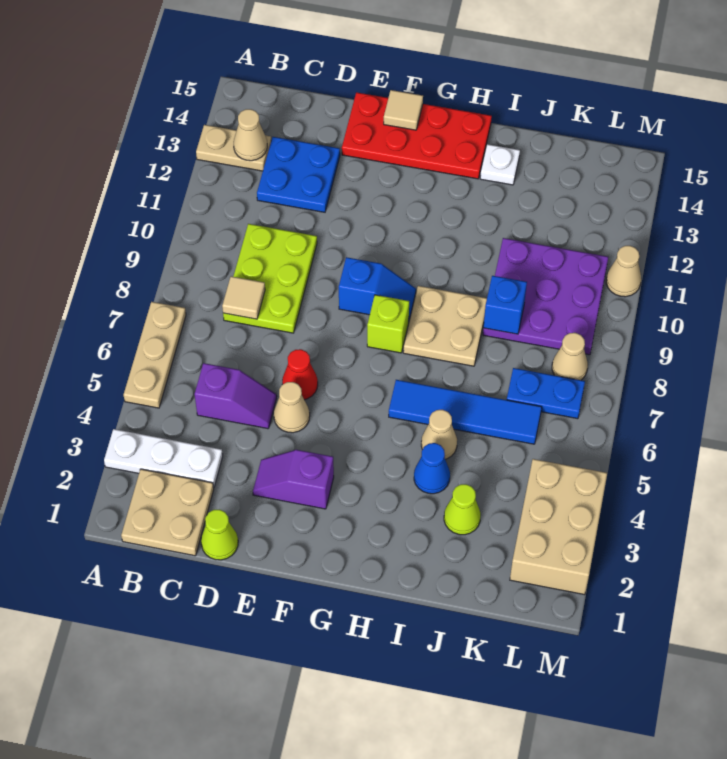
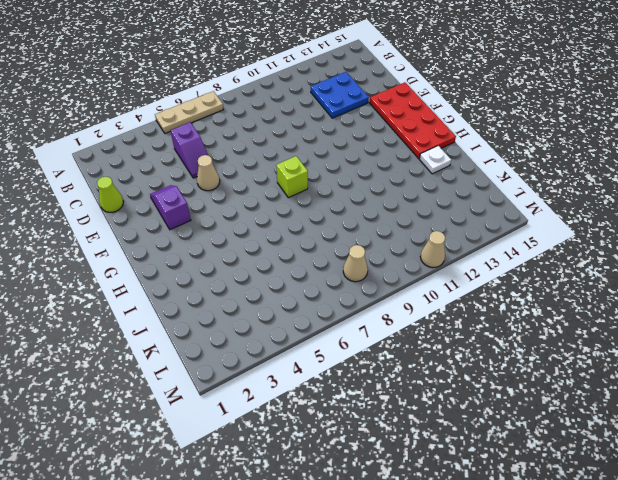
none -> white 1x3 plate [104,429,223,487]
none -> tan 1x2 plate [196,125,271,171]
none -> tan 2x2 plate [121,469,214,556]

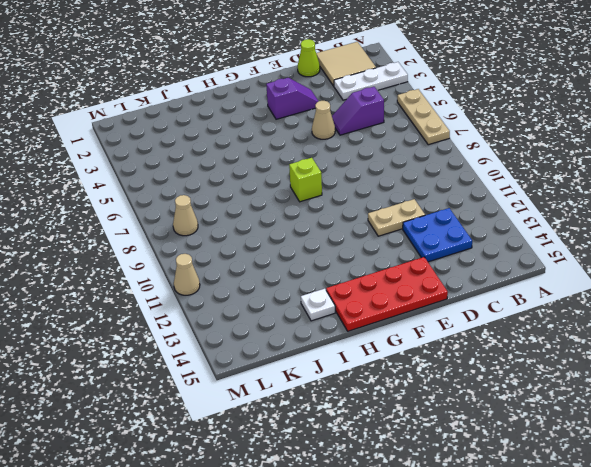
tan 2x2 tile [316,42,376,86] -> tan 2x2 plate [121,469,214,556]
tan 1x2 plate [368,199,425,236] -> tan 1x2 plate moved to [196,125,271,171]
none -> lime 2x3 plate [223,224,317,333]
none -> red 1x1 cone [282,349,318,400]
none -> blue 1x2 slope [339,257,416,320]

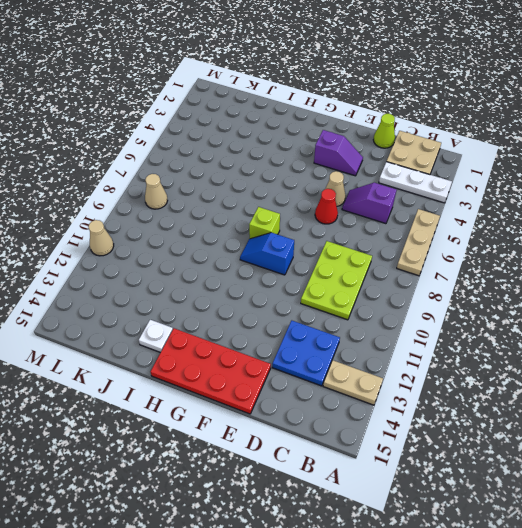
none -> blue 1x4 tile [389,380,542,444]
none -> tan 2x2 plate [403,286,487,366]
none -> blue 1x1 cone [414,443,450,494]

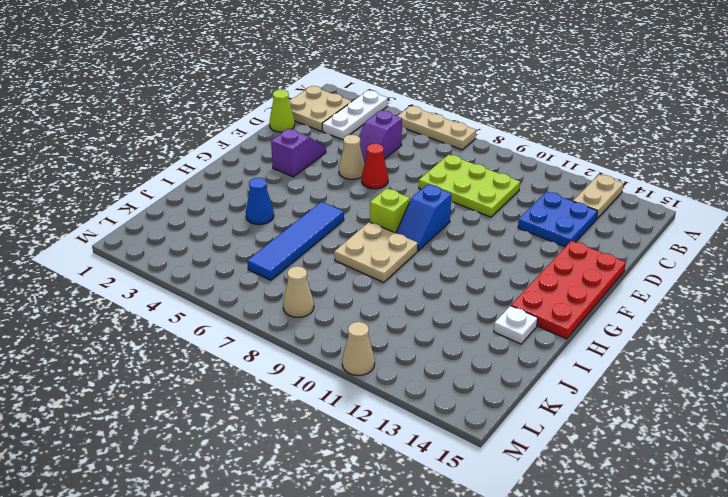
none -> tan 1x1 cone [421,410,457,459]
none -> lime 1x1 cone [444,484,481,535]
none -> purple 3x3 plate [483,238,608,355]

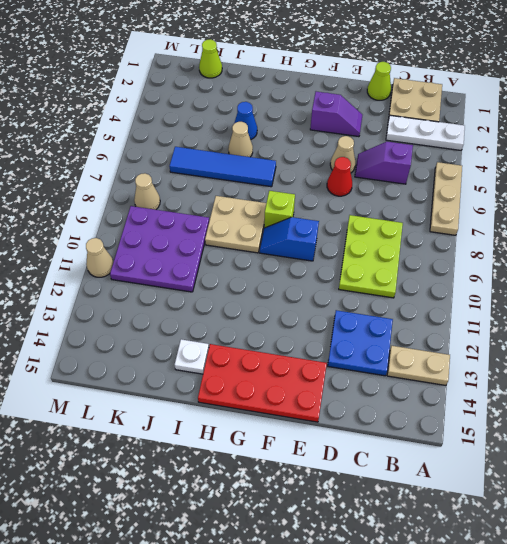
lime 1x1 cone [199,39,222,78] -> lime 1x1 cone moved to [444,484,481,535]
none -> blue 1x2 plate [507,368,585,419]
none -> tan 2x3 brick [510,459,607,595]
none -> tan 1x1 cone [234,109,267,161]

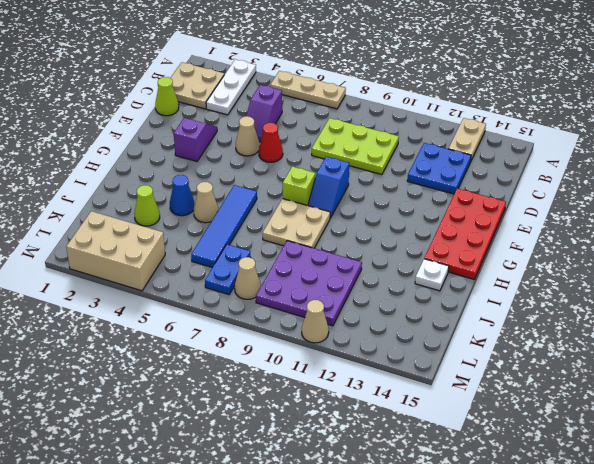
none -> tan 1x1 cone [234,109,267,161]
none -> tan 1x1 tile [222,276,265,319]
none -> tan 1x1 tile [384,90,423,130]

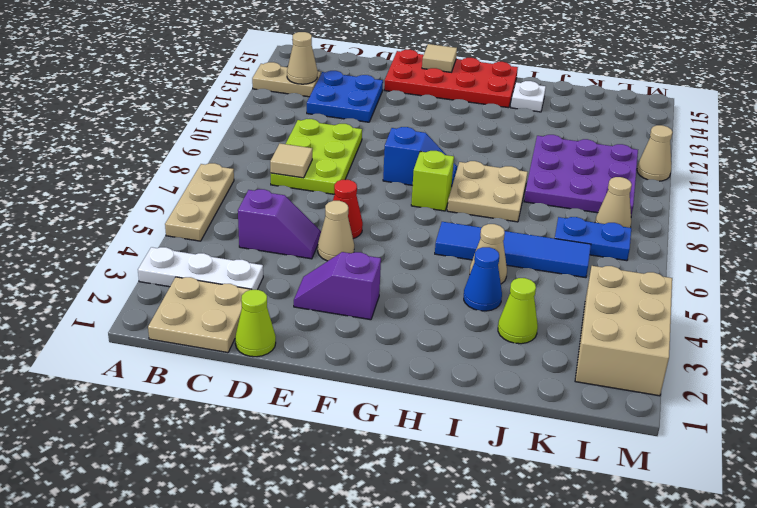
none -> blue 1x1 brick [484,276,527,334]

